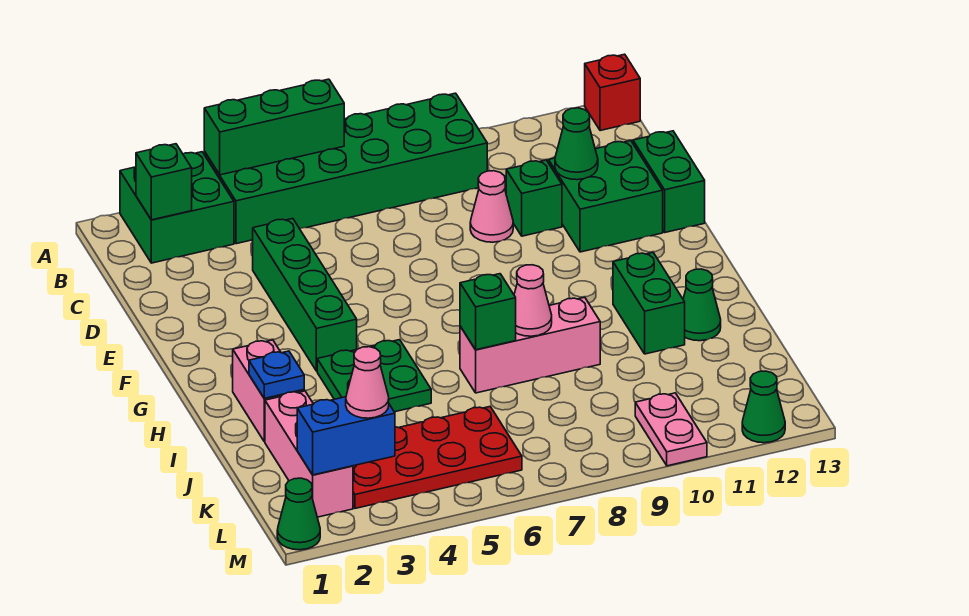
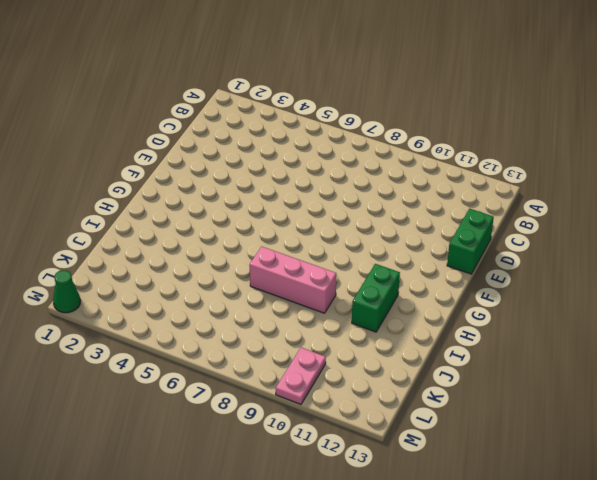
none -> green 2x2 brick [120,152,234,263]
none -> green 2x6 brick [204,93,487,244]
none -> red 1x1 brick [585,54,640,131]

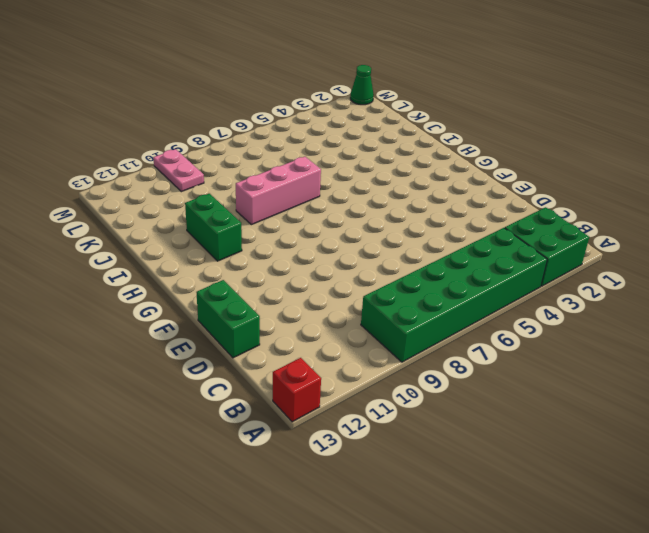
none -> green 1x4 brick [253,219,357,371]
none -> pink 1x1 cone [470,171,513,242]
none -> green 1x1 brick [506,160,562,236]

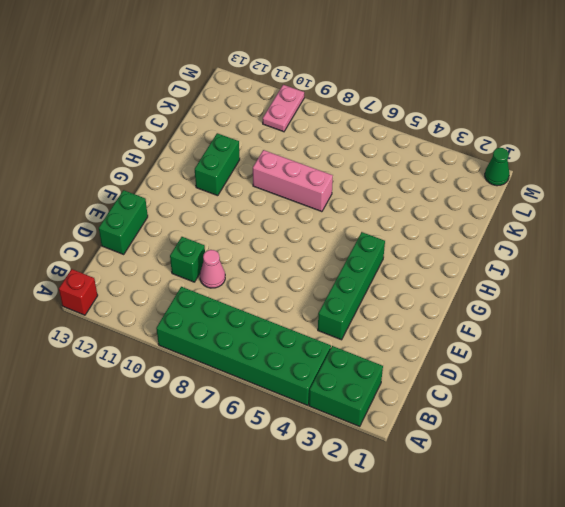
none -> green 2x2 brick [549,141,663,252]
none -> pink 1x2 brick [233,340,304,442]
none -> green 2x2 plate [317,340,431,412]

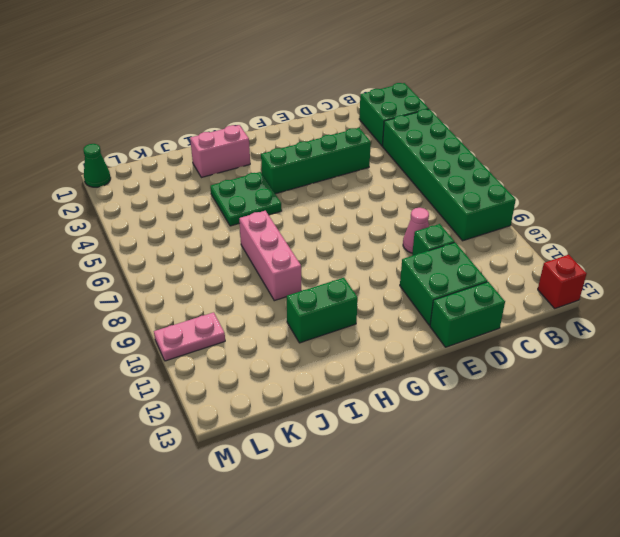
none -> green 1x1 cone [683,269,721,341]
none -> pink 1x3 brick [265,391,353,517]
none -> red 2x4 plate [353,407,522,508]

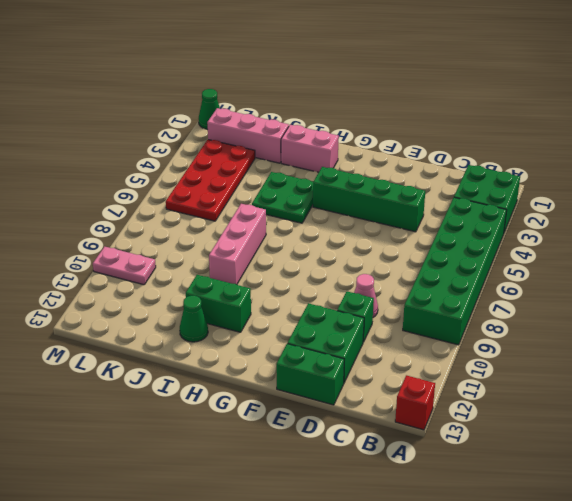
none -> green 1x1 cone [742,371,785,443]
none -> green 1x3 brick [204,79,344,175]
none -> green 1x1 brick [136,144,192,220]

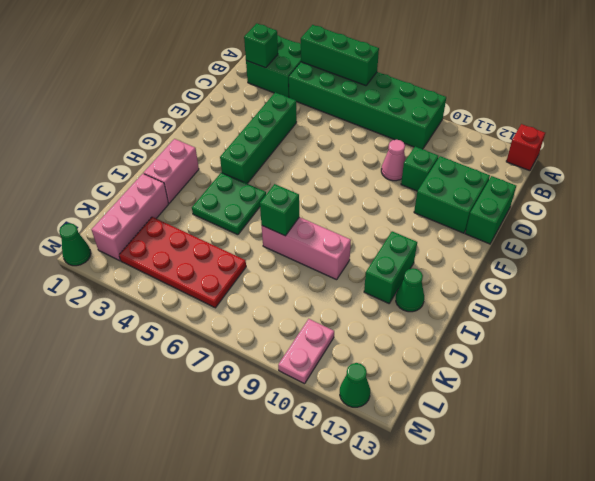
none -> green 1x1 cone [555,108,598,180]
none -> blue 1x1 plate [249,351,304,398]
none -> pink 1x1 cone [514,265,552,336]

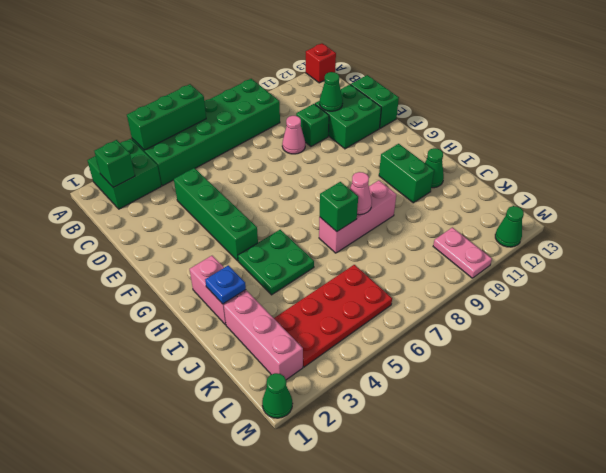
none -> blue 1x2 brick [297,397,395,475]
none -> pink 1x1 cone [346,347,389,418]

